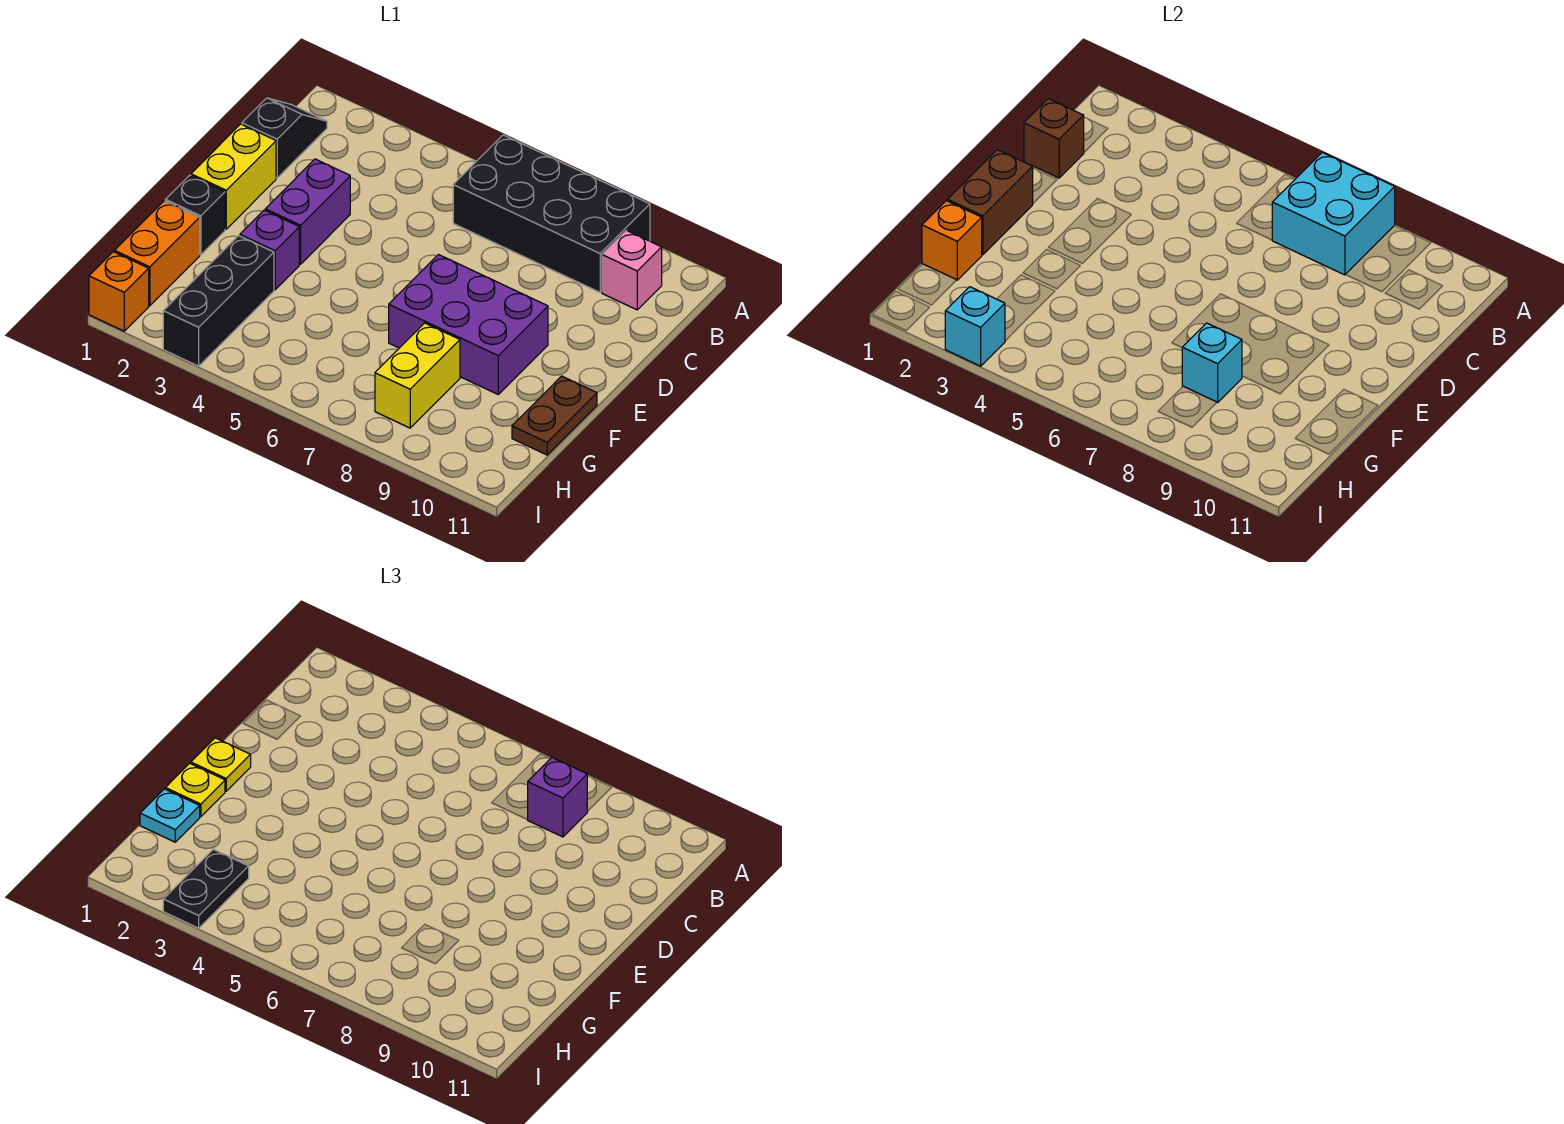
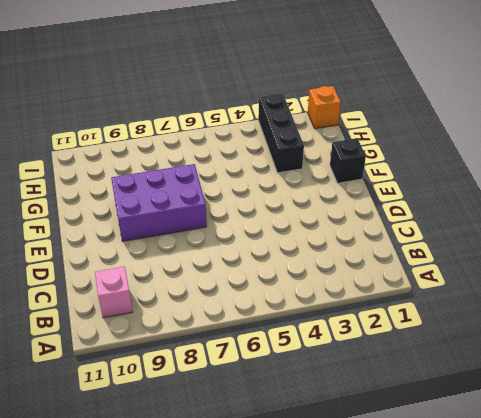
none -> black 2x4 brick [453,135,650,292]
none -> black 1x2 slope [242,98,327,178]
none -> yellow 1x2 brick [191,124,276,229]

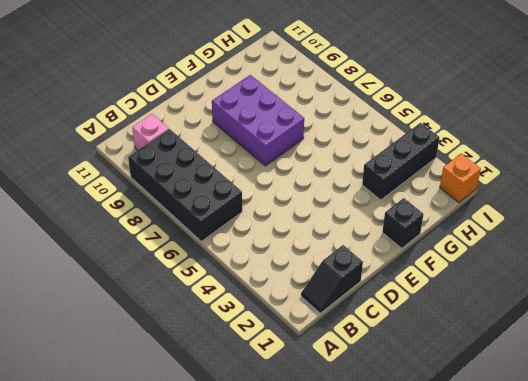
none -> yellow 1x2 brick [191,124,276,229]
none -> purple 1x2 brick [265,159,350,264]
none -> purple 1x1 brick [240,210,299,290]

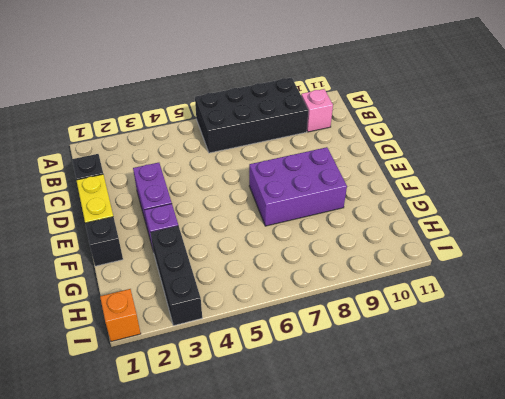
none -> brown 1x2 plate [512,376,597,455]
none -> orange 1x2 brick [115,201,200,306]
none -> yellow 1x2 brick [375,323,460,428]

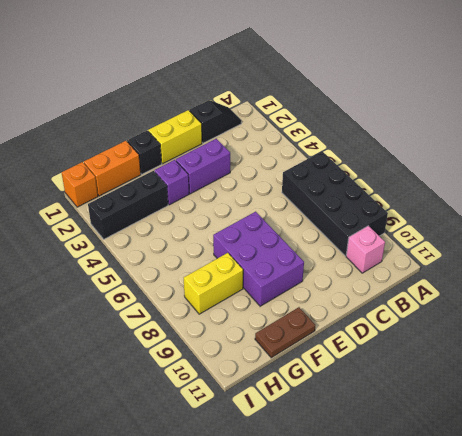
none -> cyan 2x2 brick [1272,152,1395,275]
none -> brown 1x1 brick [1024,99,1084,178]
none -> brown 1x2 brick [947,150,1033,255]

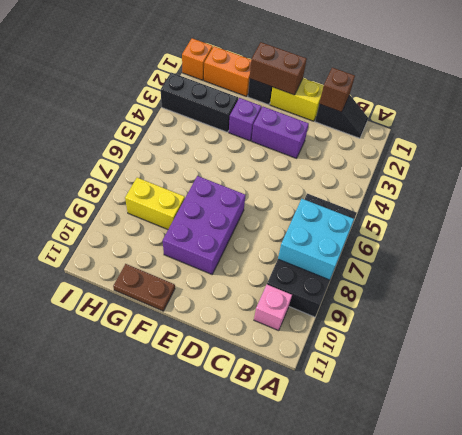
none -> orange 1x1 brick [922,201,982,280]
none -> cyan 1x1 brick [1182,323,1242,403]
none -> cyan 1x1 brick [945,287,1005,366]

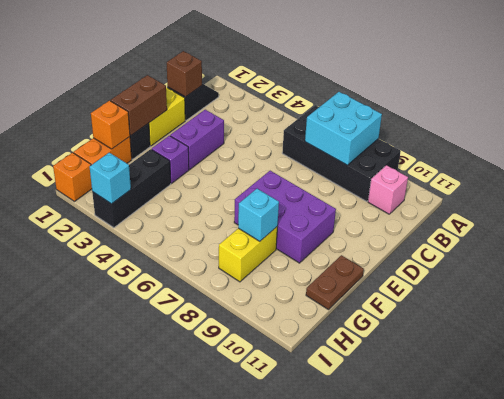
none -> purple 1x1 brick [528,758,587,837]
none -> yellow 1x1 plate [191,738,251,791]
none -> yellow 1x1 plate [165,763,225,817]

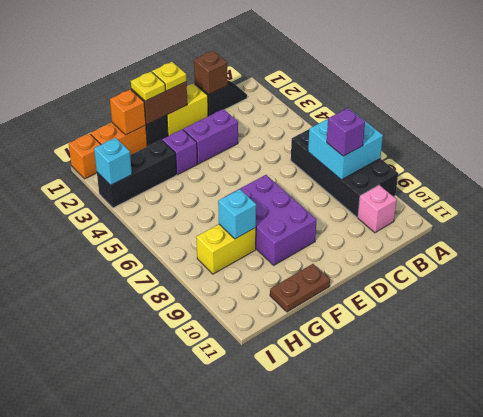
none -> cyan 1x1 plate [140,789,200,842]
none -> black 1x2 plate [163,849,249,928]

